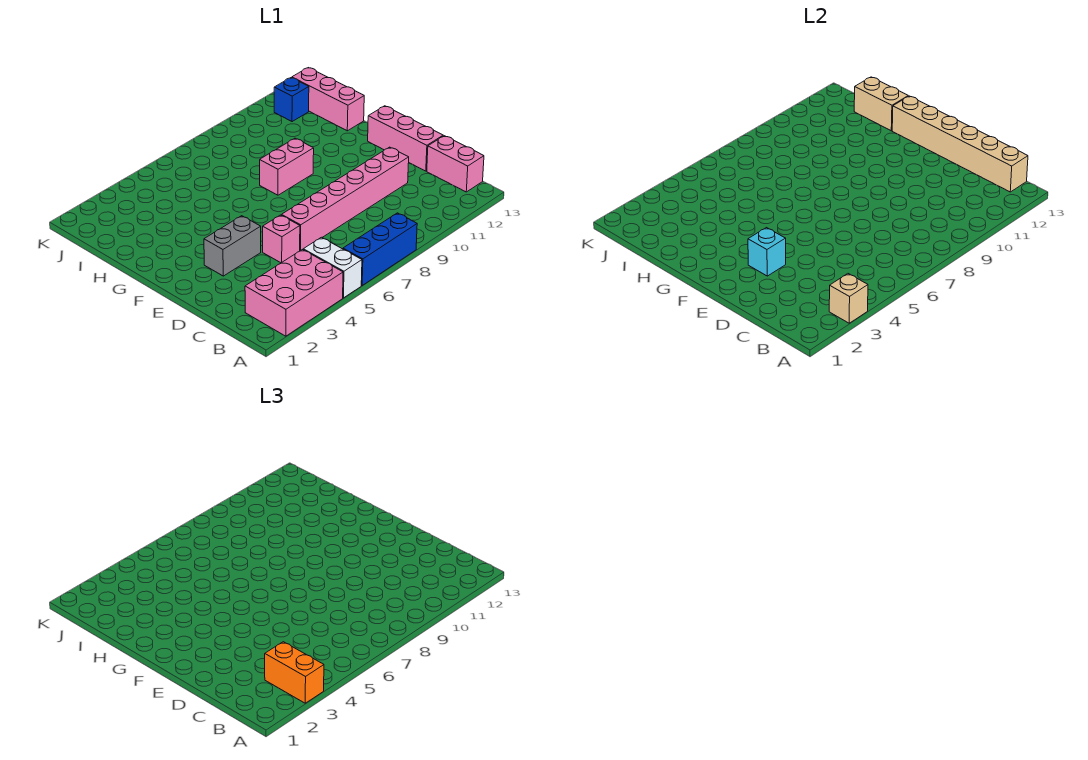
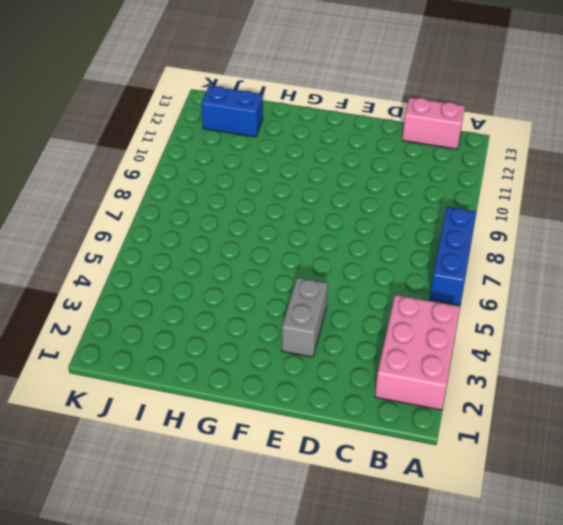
blue 1x2 brick [201,86,263,137] -> blue 1x1 brick [274,78,309,122]
none -> white 1x2 brick [303,237,362,298]
none -> pink 1x1 brick [263,215,300,263]
none -> pink 1x6 brick [282,147,409,251]

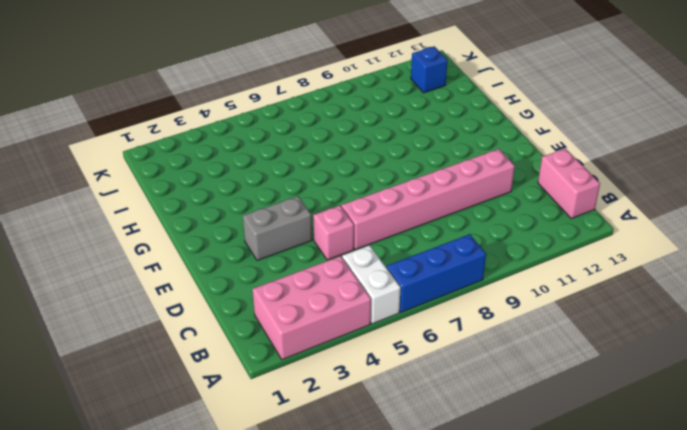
none -> pink 1x3 brick [368,106,443,171]
none -> pink 1x2 brick [260,138,314,195]
none -> pink 1x3 brick [292,68,364,131]

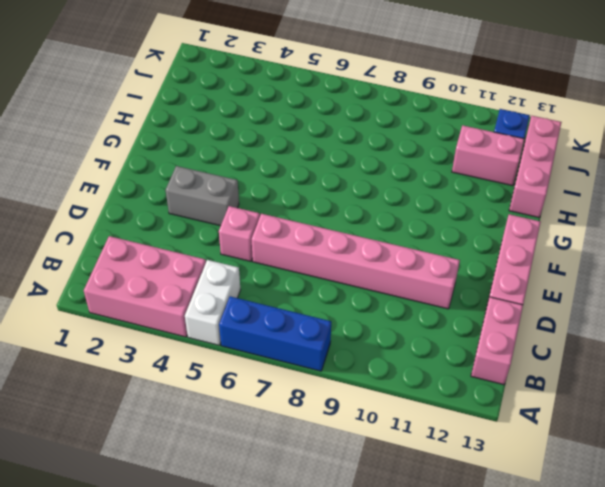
pink 1x2 brick [452,125,524,186] -> pink 1x2 brick moved to [260,138,314,195]
none -> tan 1x1 brick [829,274,868,323]
none -> tan 1x6 brick [892,96,1028,192]
none -> cyan 1x1 brick [748,228,786,276]

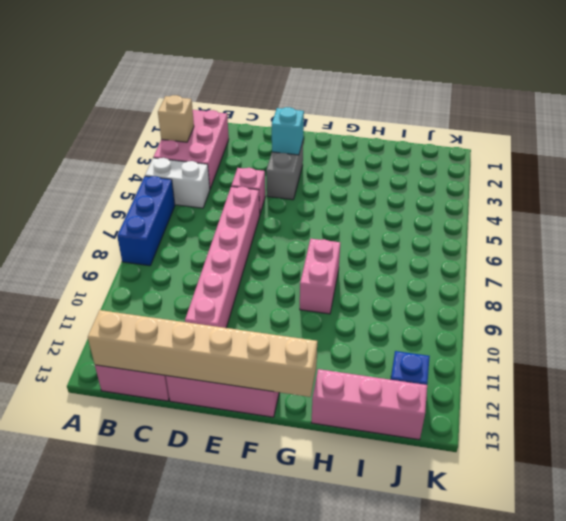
none -> tan 1x2 brick [854,77,908,131]
none -> orange 1x2 brick [265,642,324,703]

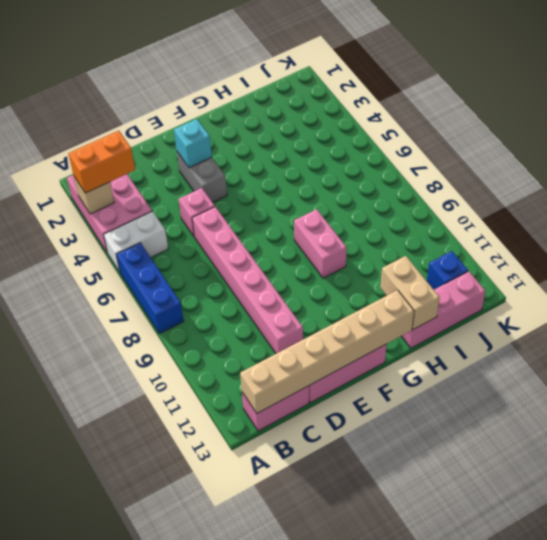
tan 1x2 brick [381,256,440,329] -> tan 1x2 brick turned to [854,77,908,131]

